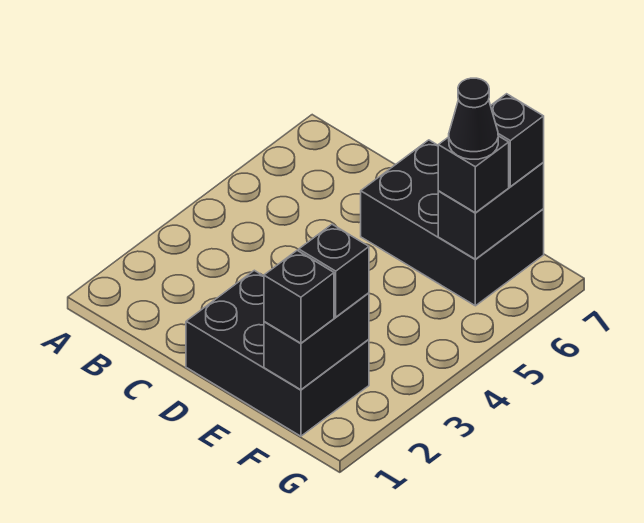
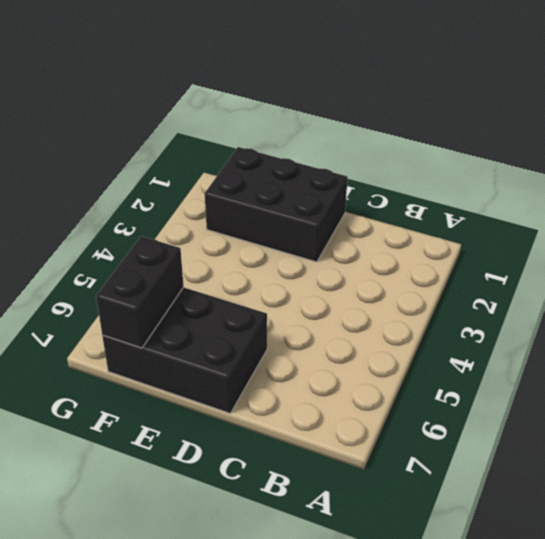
none -> black 1x2 brick [264,293,369,390]
none -> black 1x1 brick [264,251,334,343]

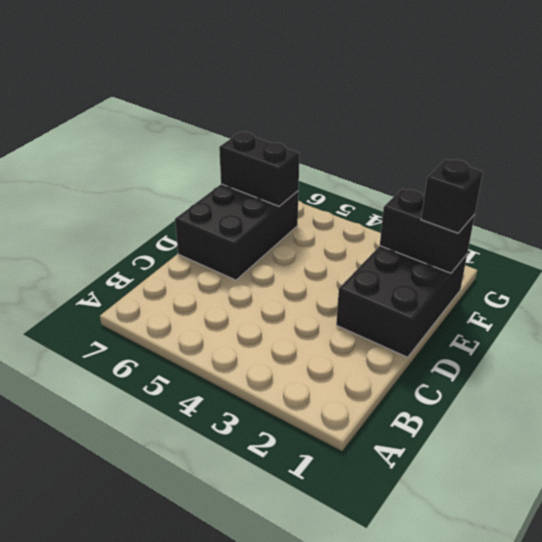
none -> black 1x1 brick [299,224,369,317]
none -> black 1x1 brick [438,136,509,213]

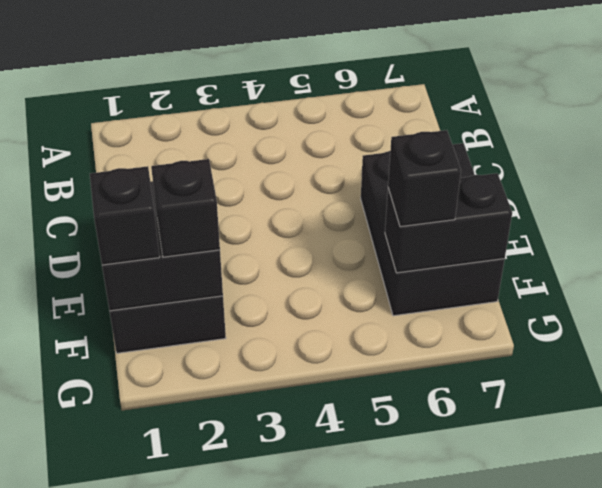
none -> black 1x1 brick [491,94,544,187]
none -> black 1x1 cone [449,78,498,159]

